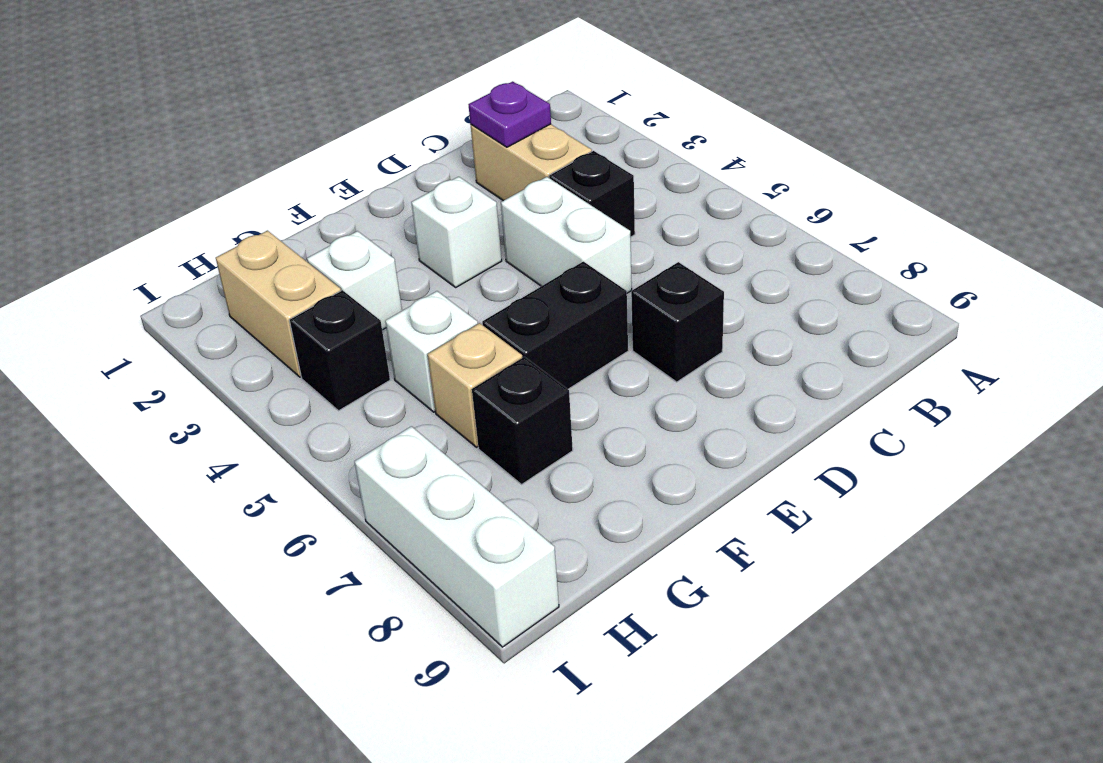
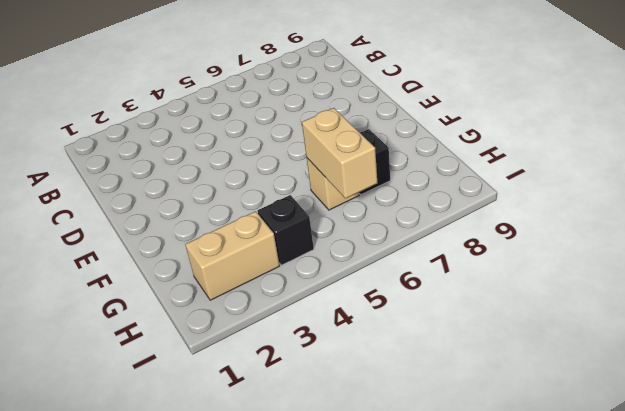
tan 1x2 brick [302,108,377,199] -> tan 1x2 brick turned to [471,124,592,201]
none -> black 1x1 brick [549,151,635,237]
none -> white 1x2 brick [501,177,632,293]
none -> black 1x1 brick [631,262,724,382]

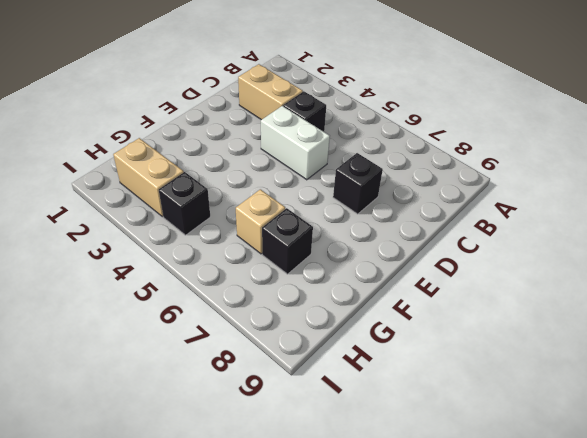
none -> white 1x1 brick [411,177,502,287]
none -> black 1x2 brick [482,261,628,389]
none -> white 1x1 brick [307,231,402,330]

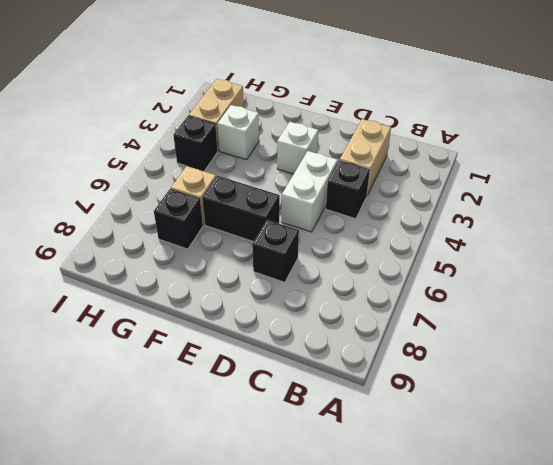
none -> white 1x1 brick [385,291,478,412]
none -> white 1x3 brick [354,426,559,647]
none -> purple 1x1 plate [468,82,551,147]

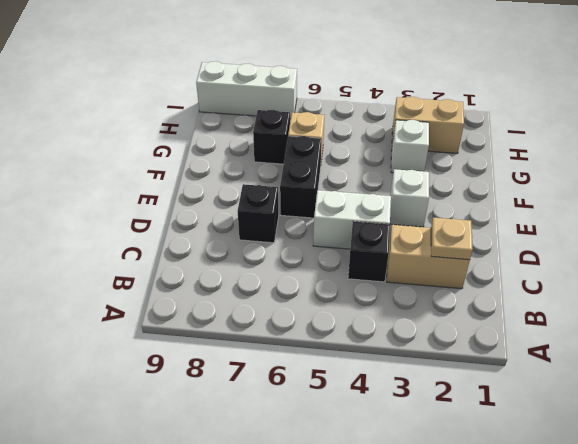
tan 1x1 plate [431,218,473,260] -> purple 1x1 plate [468,82,551,147]
none -> white 1x1 brick [385,291,478,412]
none -> black 1x1 brick [289,290,390,411]

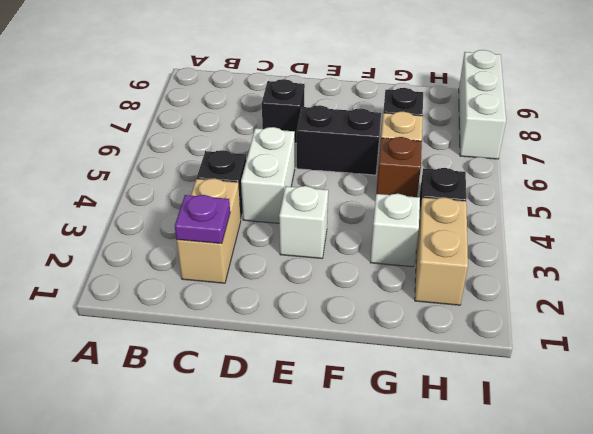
brown 1x1 brick [376,137,422,197] -> white 1x1 brick [385,291,478,412]

